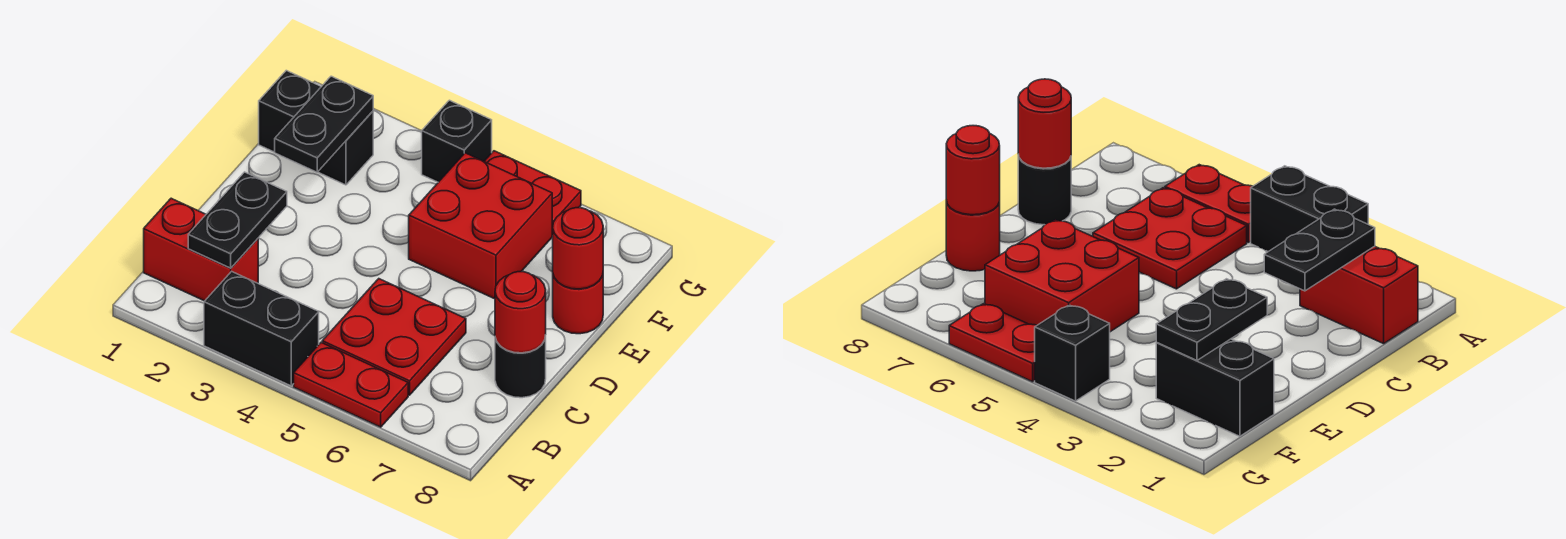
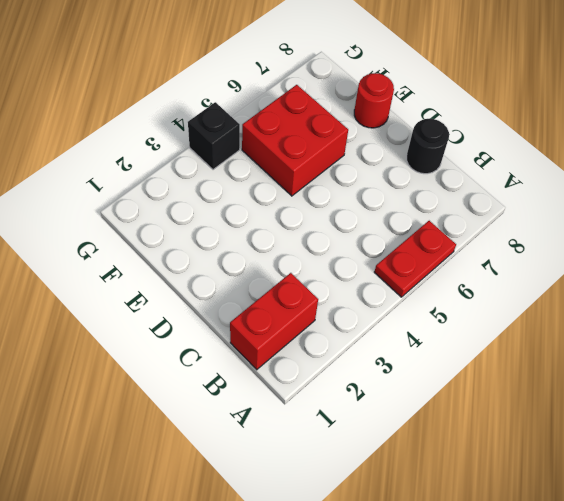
none -> black 1x2 brick [204,271,319,386]
none -> red 2x2 plate [322,279,466,395]
none -> black 1x2 brick [259,71,373,185]

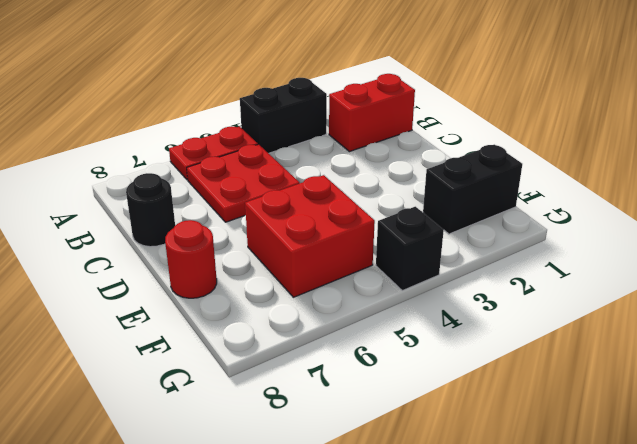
none -> red 1x2 plate [484,151,581,235]
none -> black 1x2 plate [188,172,287,268]
none -> red 1x1 round brick [495,272,546,353]

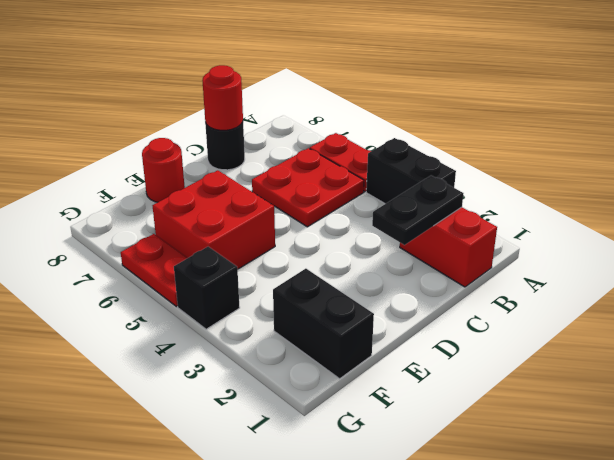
none -> black 1x2 plate [275,76,373,172]
none -> red 1x1 round brick [553,208,603,289]

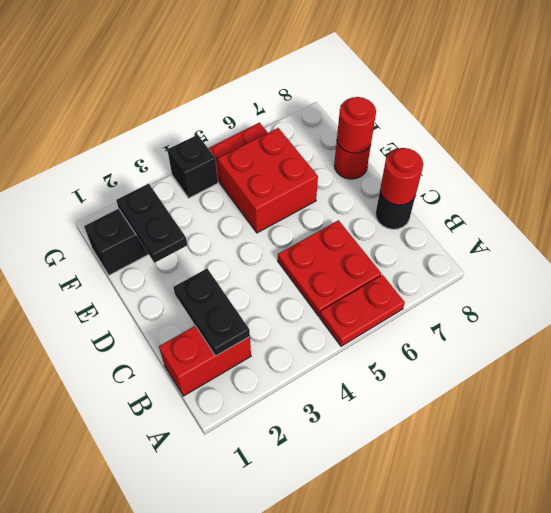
none -> black 1x2 brick [204,271,319,386]

